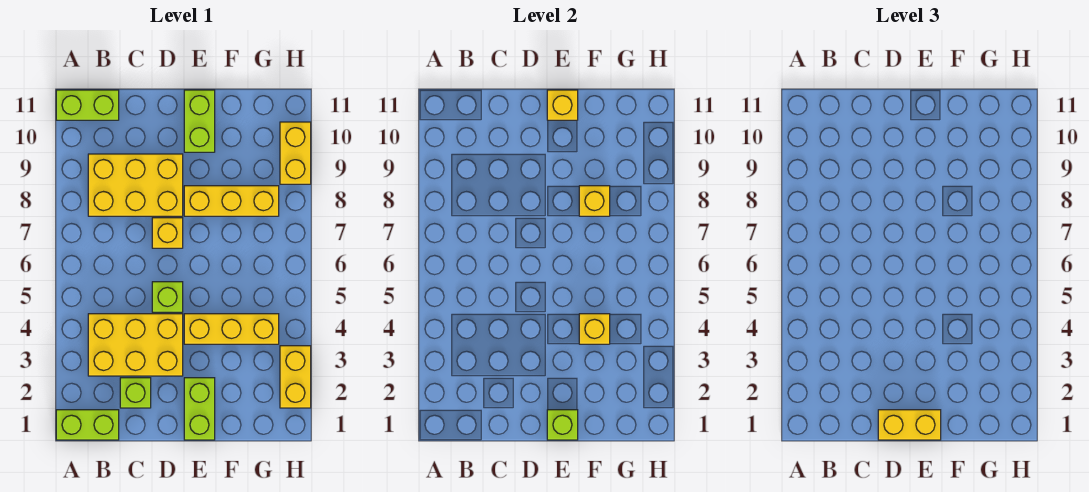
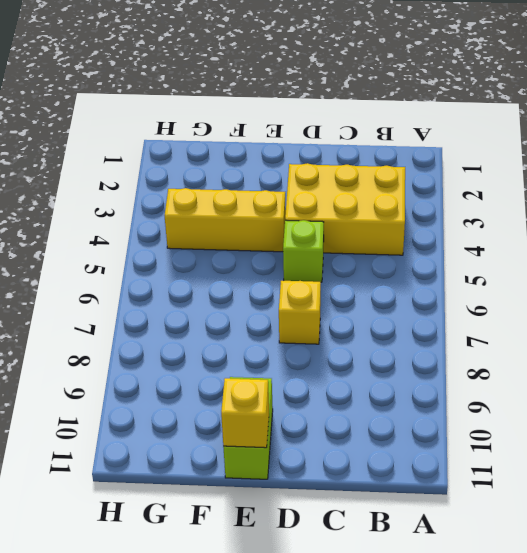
none -> lime 1x2 brick [56,410,119,440]
none -> lime 1x2 brick [56,90,119,120]
none -> yellow 2x3 brick [88,154,183,216]

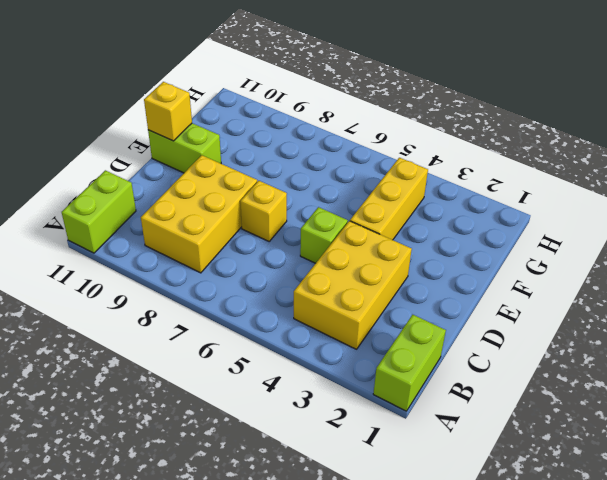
none -> lime 1x1 brick [120,378,151,408]
none -> lime 1x2 brick [184,378,215,440]
none -> yellow 1x3 brick [184,186,279,216]

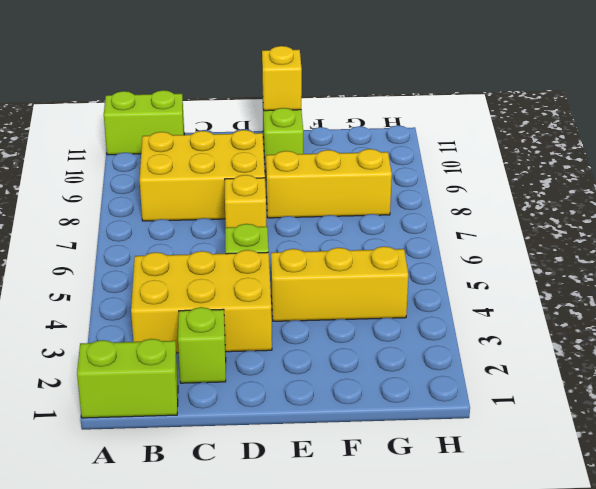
none -> lime 1x2 brick [184,378,215,440]
none -> yellow 1x2 brick [280,346,311,408]
none -> yellow 1x2 brick [280,122,311,184]

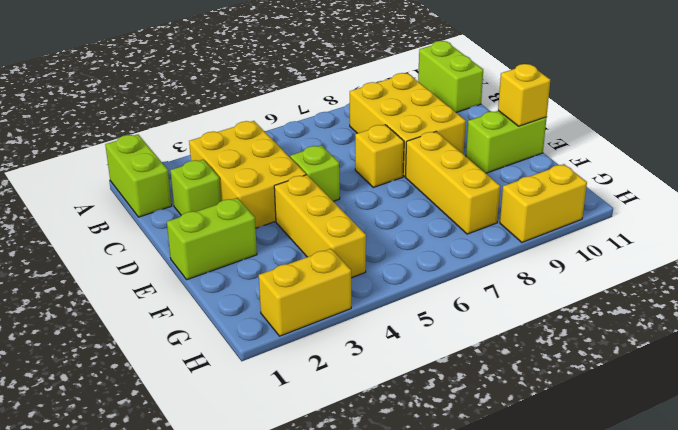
none -> lime 1x1 brick [547,410,578,440]
none -> yellow 1x1 brick [579,314,610,344]
none -> yellow 1x1 brick [579,186,610,216]

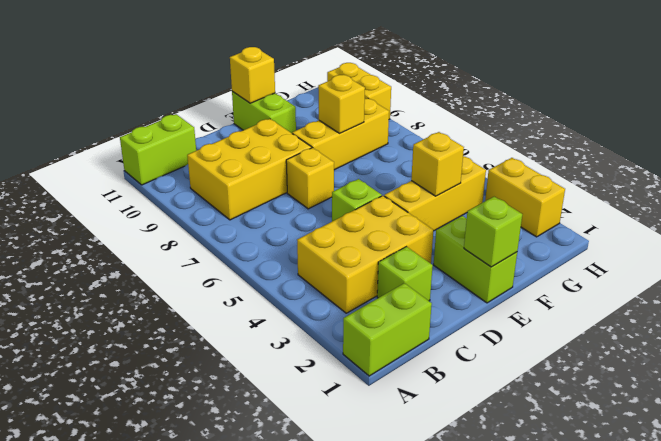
none -> yellow 1x2 brick [878,410,941,440]

